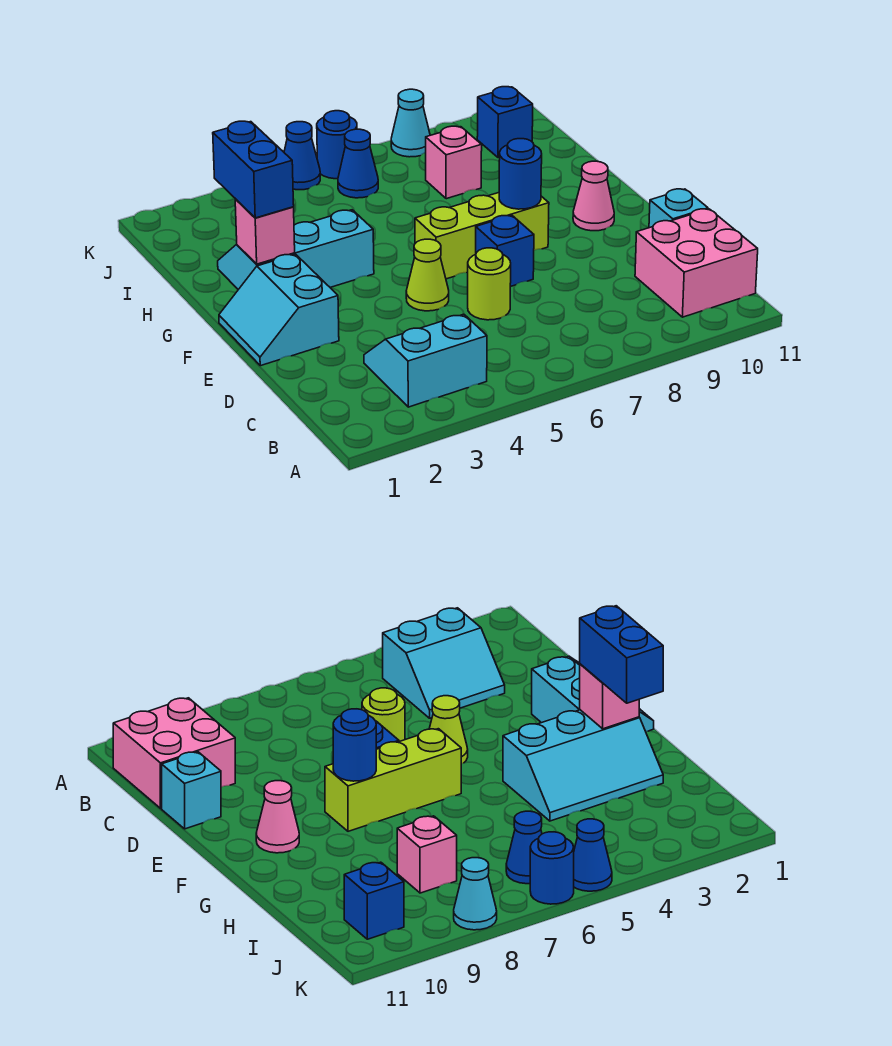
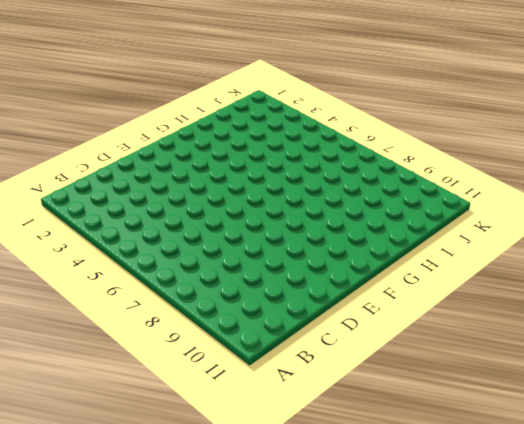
none -> cyan 2x2 slope [364,314,487,407]
none -> pink 2x2 brick [635,209,758,317]
none -> lime 1x1 round brick [467,248,511,320]

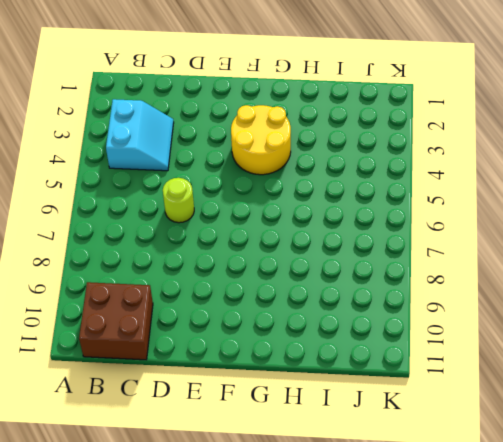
brown 2x2 brick [79,282,153,360] -> pink 2x2 brick [635,209,758,317]
yellow 2x2 round brick [231,105,291,175] -> cyan 2x3 slope [218,210,374,290]
none -> cyan 1x1 brick [649,189,708,228]
none -> cyan 2x2 slope [219,254,339,366]
none -> lime 1x1 cone [406,239,449,311]

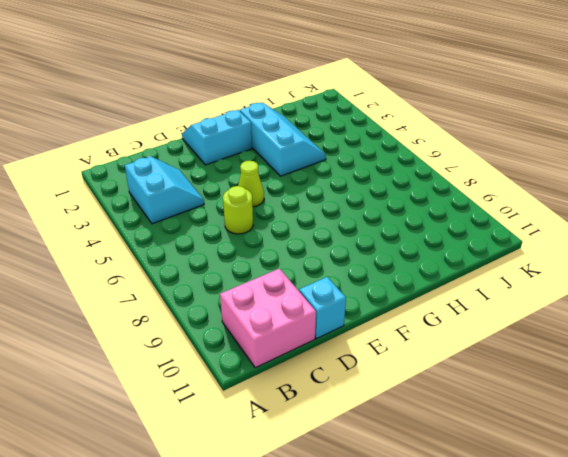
none -> blue 1x1 brick [476,215,534,287]
none -> lime 1x3 brick [415,193,549,279]
none -> pink 1x1 cone [573,161,614,231]

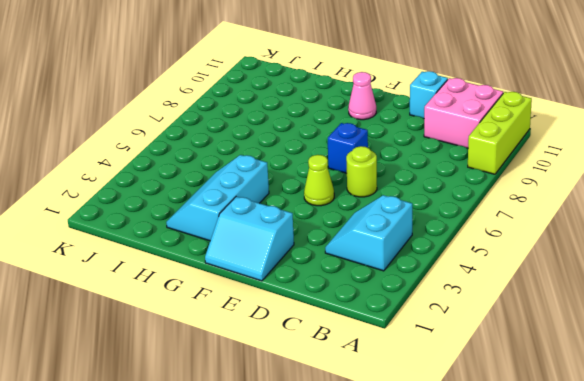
lime 1x3 brick [468,92,532,174] -> lime 1x3 brick moved to [415,193,549,279]
none -> pink 1x1 brick [426,126,482,199]
none -> blue 1x1 cone [338,129,378,198]
none -> blue 1x1 brick [477,87,533,157]

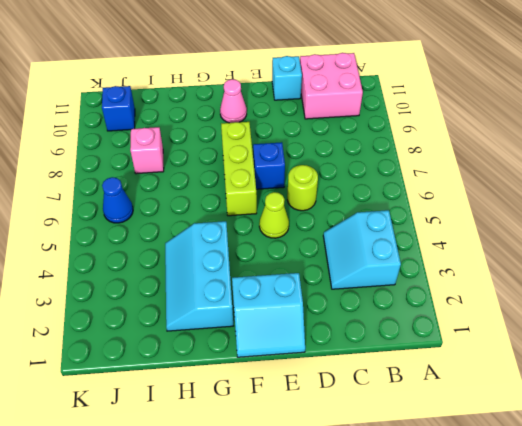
none -> blue 1x1 cone [284,122,320,190]
none -> blue 1x1 round brick [317,111,357,179]
none -> cyan 1x1 cone [391,89,430,157]

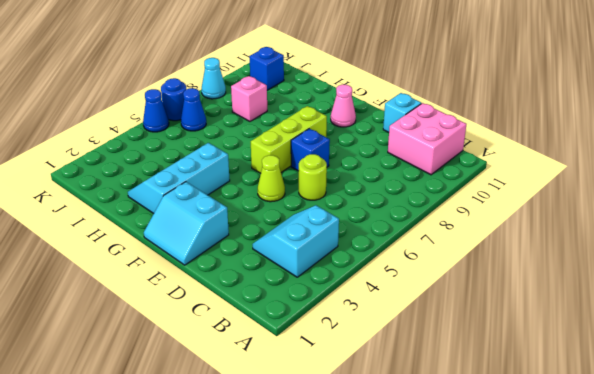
none -> blue 1x1 round brick [499,139,542,209]
none -> pink 1x1 brick [235,199,295,264]
none -> blue 1x2 brick [213,121,294,218]

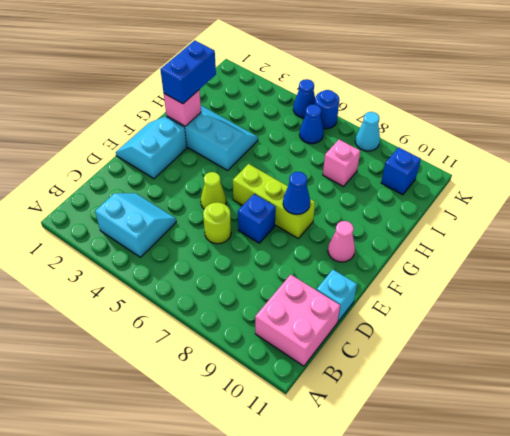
blue 1x1 cone [283,172,310,214] -> blue 1x1 round brick [499,139,542,209]

